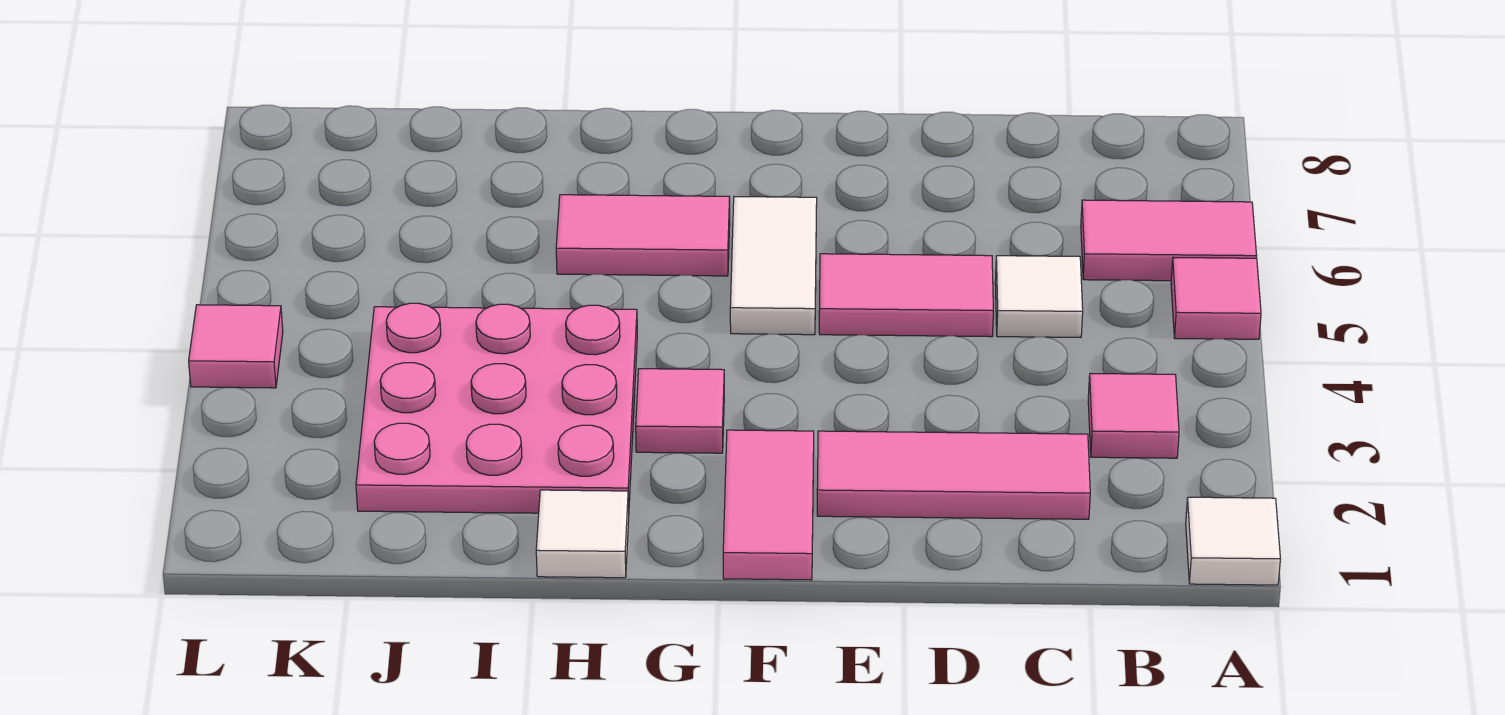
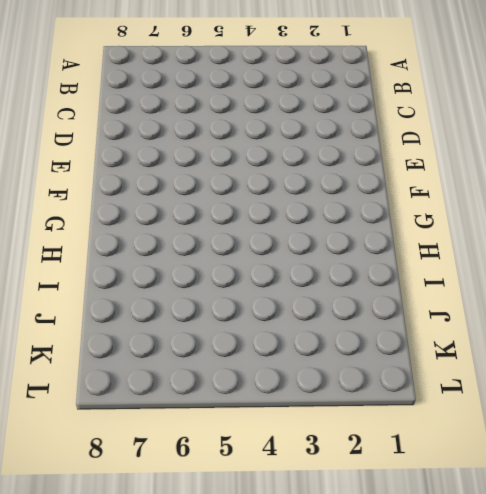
none -> white 1x1 tile [1186,497,1280,585]
none -> pink 1x1 tile [1171,257,1261,339]
none -> pink 1x2 tile [1081,200,1257,281]

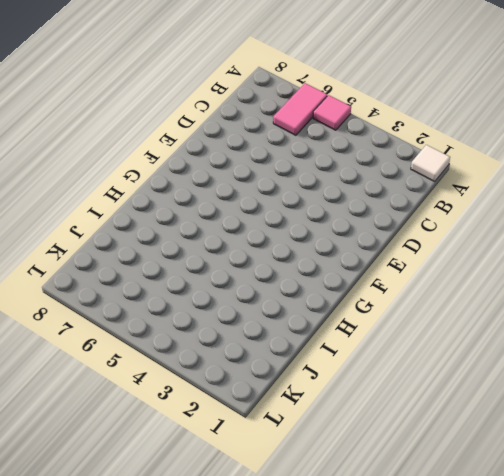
none -> pink 1x1 tile [1088,373,1179,458]
none -> pink 1x3 tile [817,431,1090,519]
none -> white 1x1 tile [995,256,1083,337]

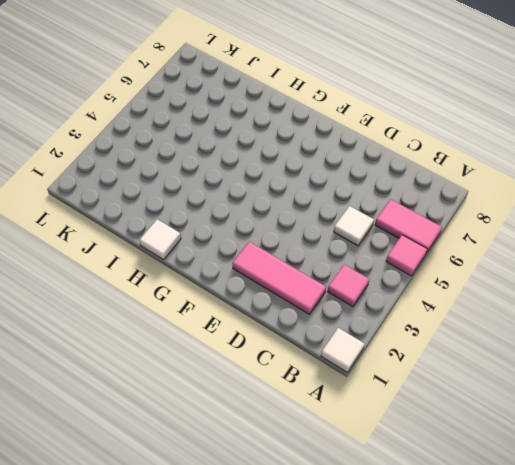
none -> pink 1x2 tile [819,254,993,337]
none -> pink 1x2 tile [723,430,814,580]
none -> white 1x2 tile [730,197,817,335]

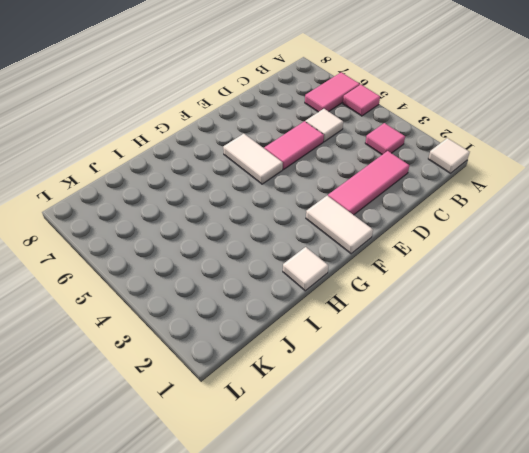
white 1x2 tile [306,196,373,254] -> pink 1x2 tile [723,430,814,580]
none -> pink 1x1 tile [636,369,724,453]
none -> pink 1x2 tile [556,195,730,276]
none -> pink 3x3 plate [356,303,637,513]

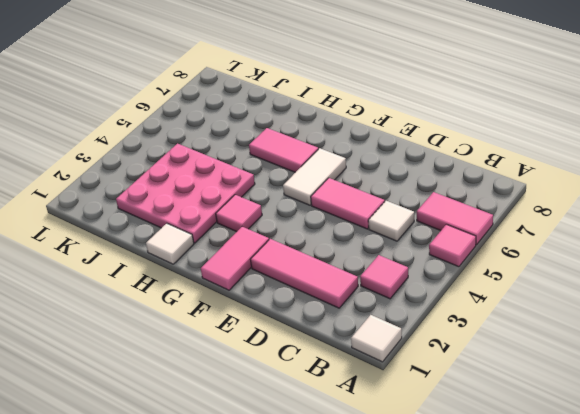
none -> pink 1x1 tile [189,305,283,388]

